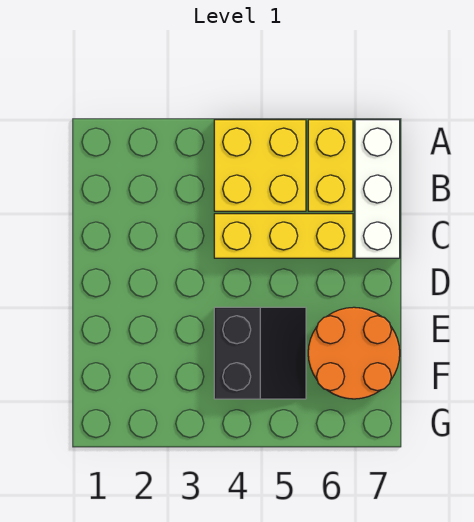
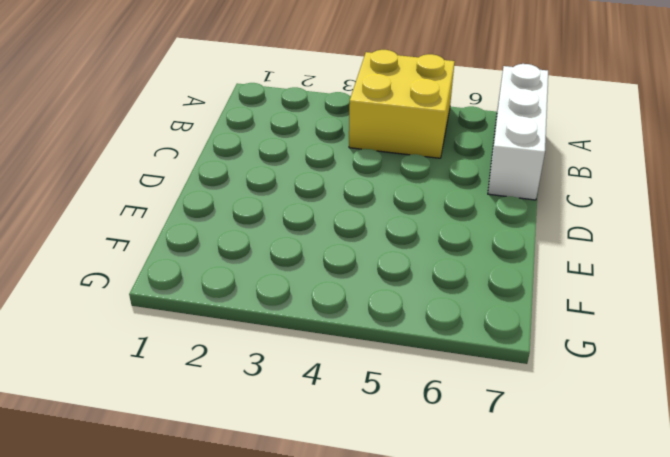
none -> yellow 1x2 brick [308,120,353,211]
none -> yellow 1x3 brick [214,214,353,258]

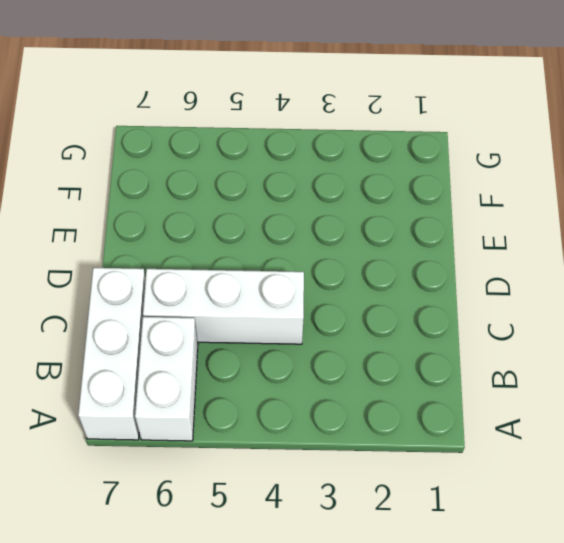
white 1x2 brick [135,317,198,441] -> yellow 1x2 brick [308,120,353,211]
white 1x3 brick [143,269,304,344] -> yellow 1x3 brick [214,214,353,258]
none -> yellow 2x2 brick [214,120,306,211]
none -> black 2x2 slope [214,307,306,399]

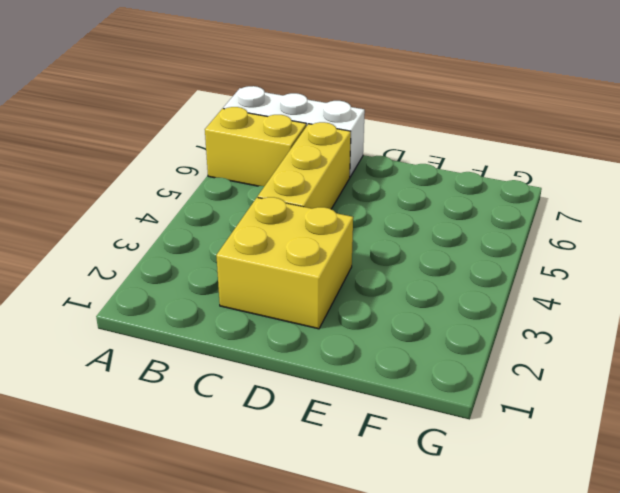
yellow 2x2 brick [216,197,353,329] -> yellow 2x2 brick moved to [214,120,306,211]
none -> black 2x2 slope [214,307,306,399]
none -> orange 2x2 round brick [308,307,400,399]

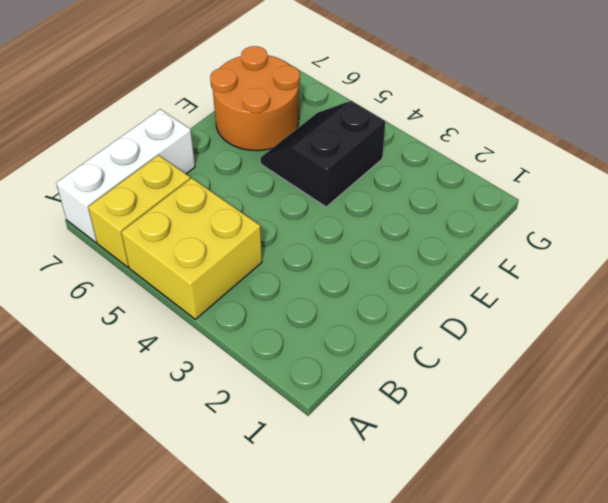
none -> yellow 1x3 brick [214,214,353,258]

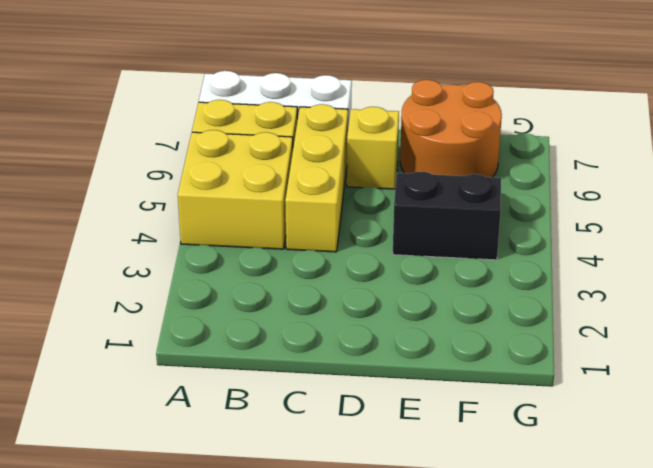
yellow 1x1 brick [347,107,399,189] -> none

